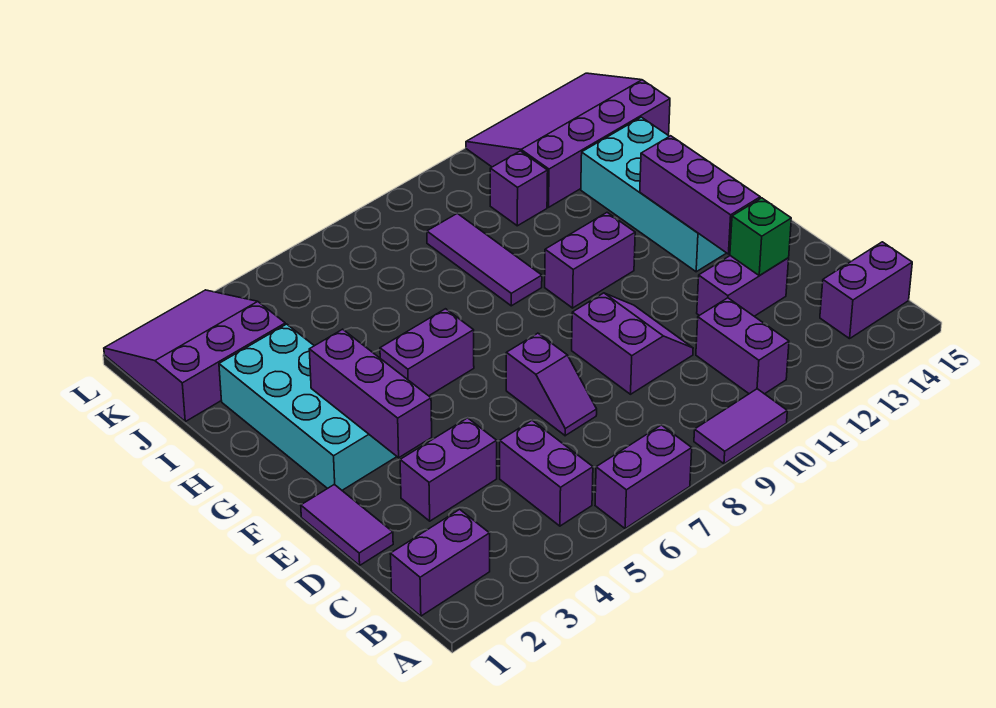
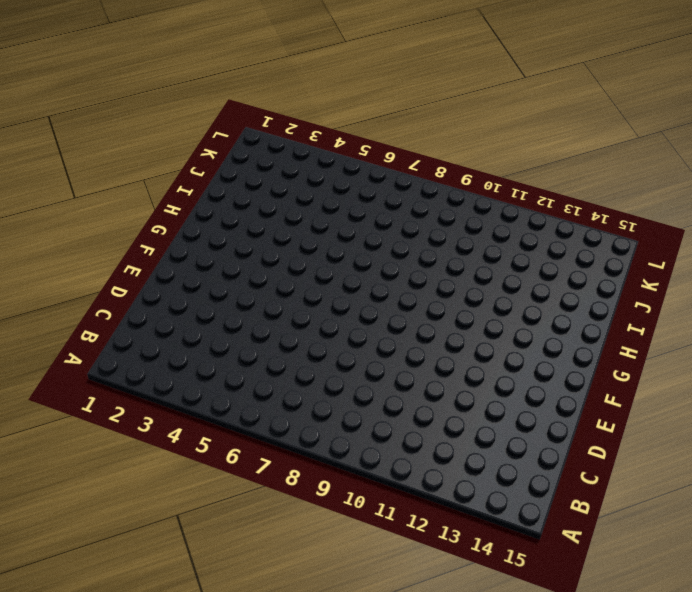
none -> purple 1x2 brick [595,425,692,529]
none -> purple 1x2 tile [694,389,787,464]
none -> purple 1x2 brick [390,509,490,616]

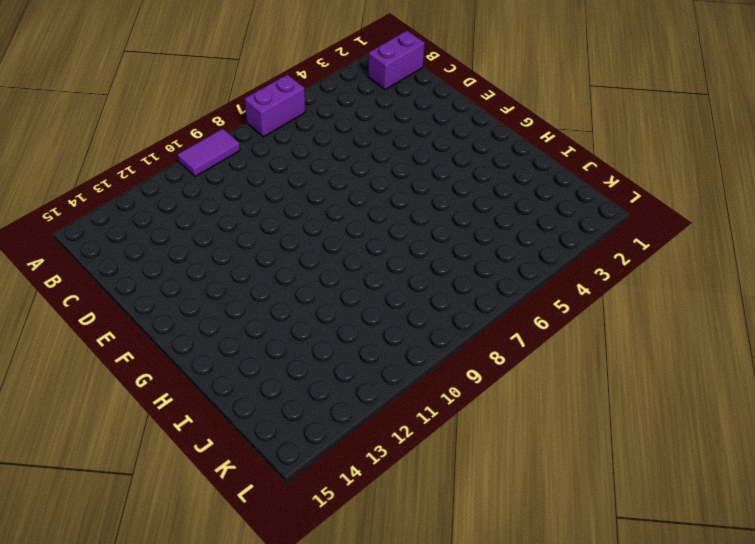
none -> purple 1x2 brick [500,420,593,526]
none -> purple 1x2 brick [696,298,789,394]
none -> purple 1x2 brick [820,242,912,339]

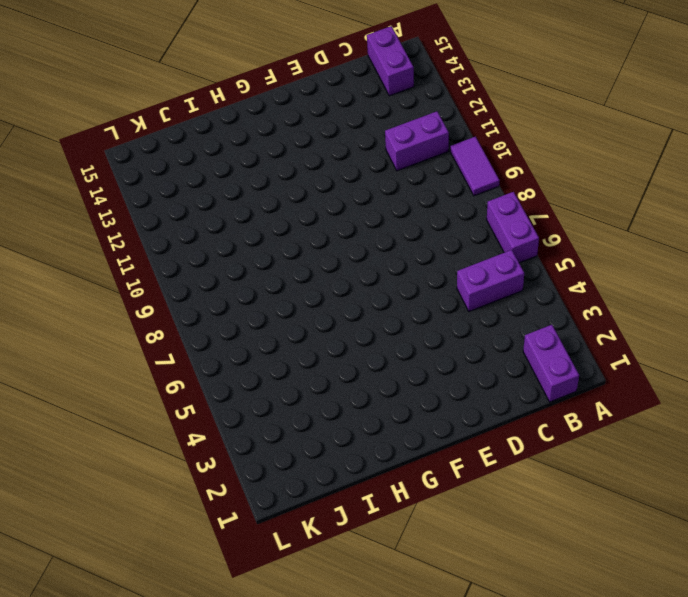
none -> purple 1x2 tile [301,484,393,565]
none -> purple 1x2 brick [400,418,497,521]
none -> purple 1x2 slope [506,333,597,436]

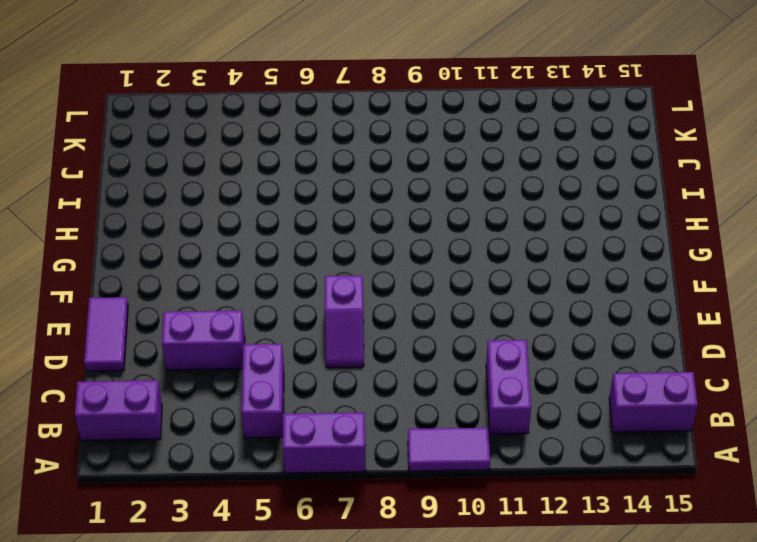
none -> purple 2x2 slope [572,293,693,394]
none -> purple 1x2 brick [697,256,789,316]
none -> cyan 2x4 brick [219,324,397,490]

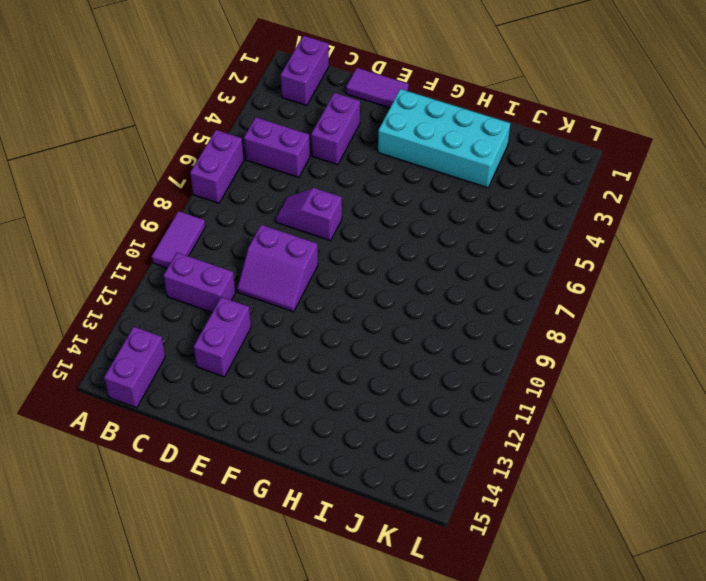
none -> cyan 2x4 brick [581,117,726,272]
none -> purple 1x2 brick [380,309,474,396]
none -> purple 1x2 brick [545,213,635,308]

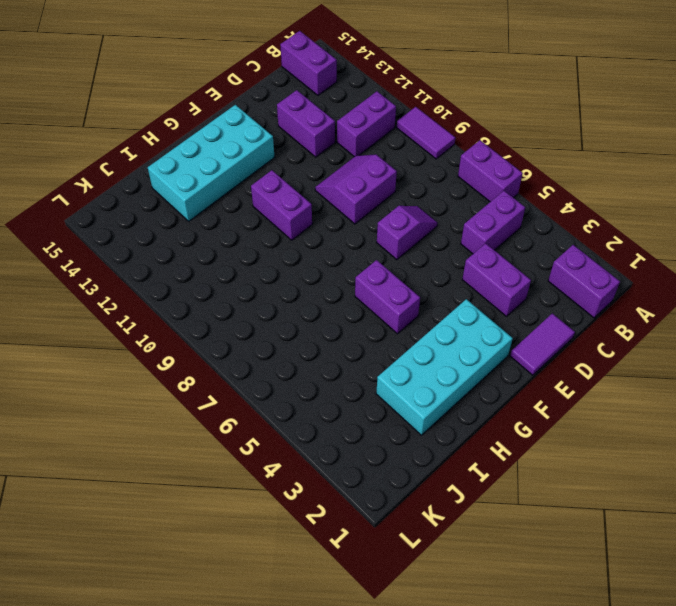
none -> purple 1x3 tile [427,213,542,306]
none -> purple 3x3 slope [104,290,285,422]
none -> purple 1x1 brick [490,151,548,226]

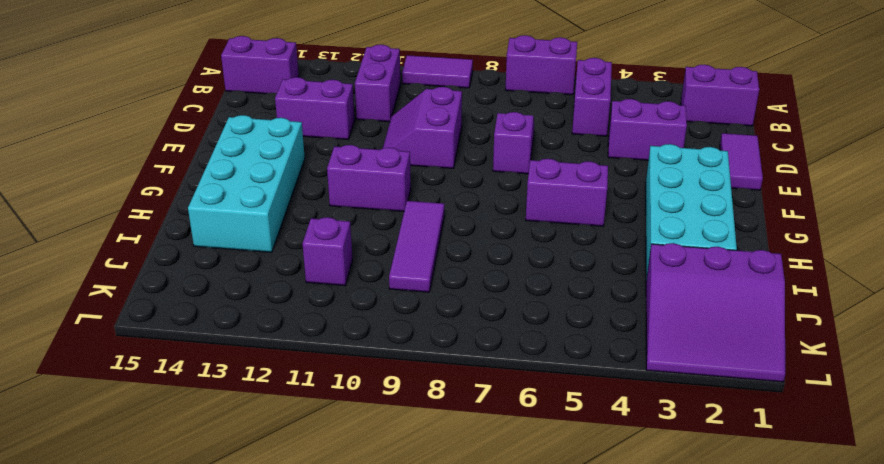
none -> purple 3x4 slope [466,73,670,207]
none -> green 1x1 brick [730,198,791,276]
none -> purple 1x3 brick [309,329,432,458]

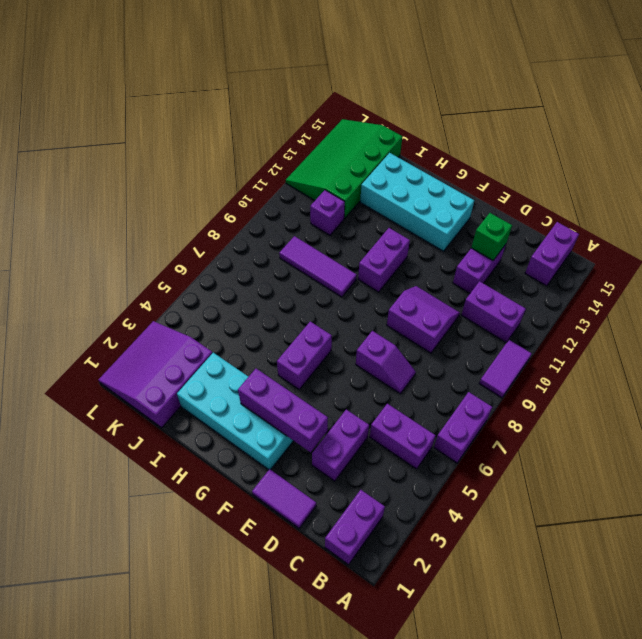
green 3x4 slope [286,119,402,218] -> purple 3x4 slope [466,73,670,207]
none -> purple 1x3 brick [640,136,760,254]

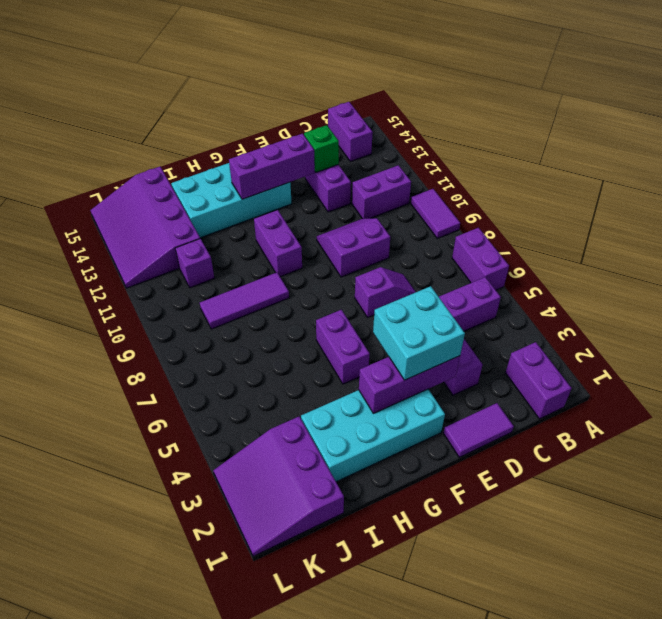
cyan 2x2 brick [373,286,465,380] -> none

